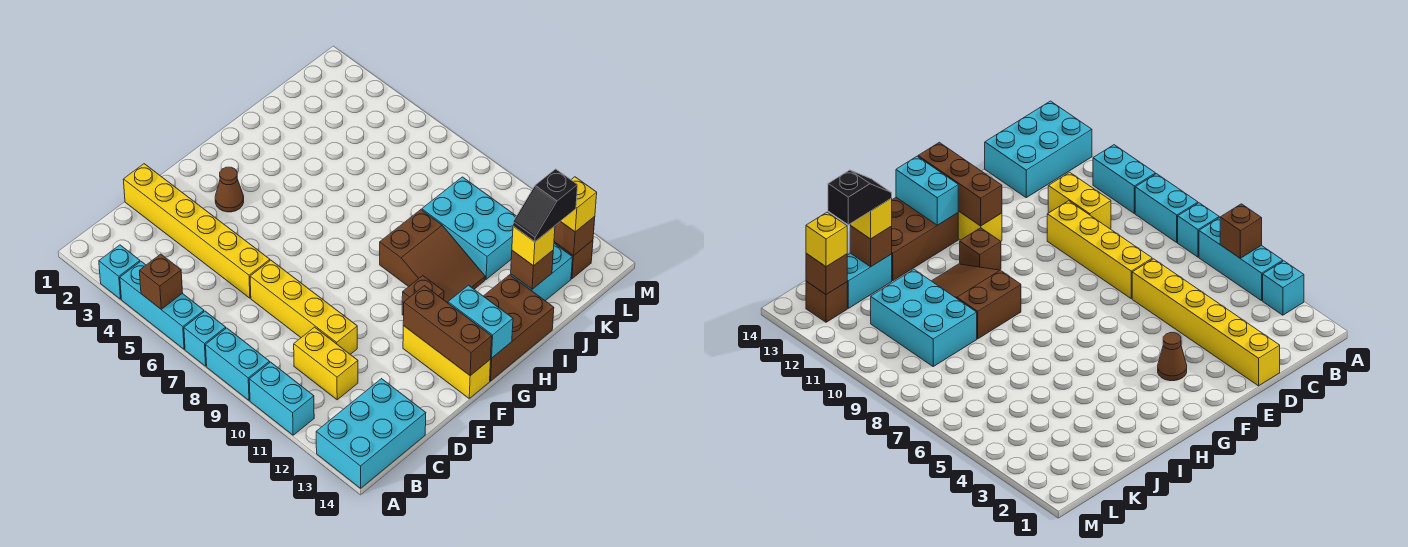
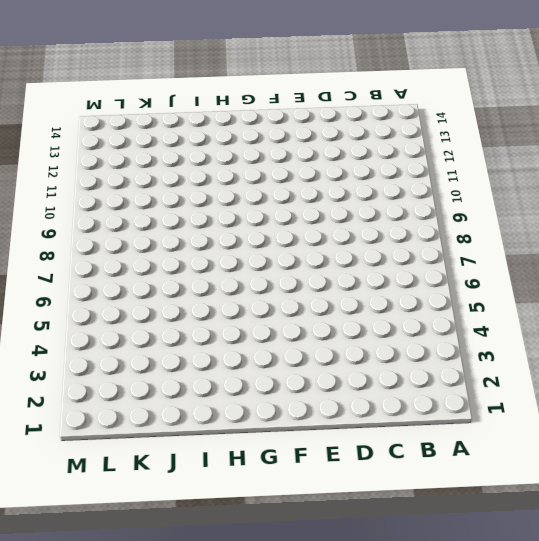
none -> cyan 1x1 brick [99,245,140,299]
none -> cyan 1x3 brick [120,262,204,349]
none -> cyan 1x1 brick [184,311,226,366]

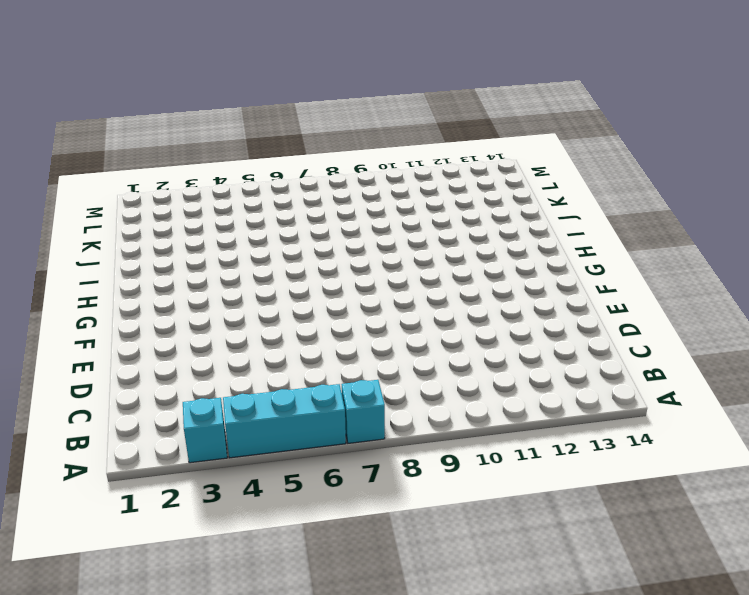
none -> cyan 1x2 brick [206,328,270,400]
none -> cyan 1x2 brick [249,362,314,435]
none -> cyan 2x3 brick [316,379,426,488]

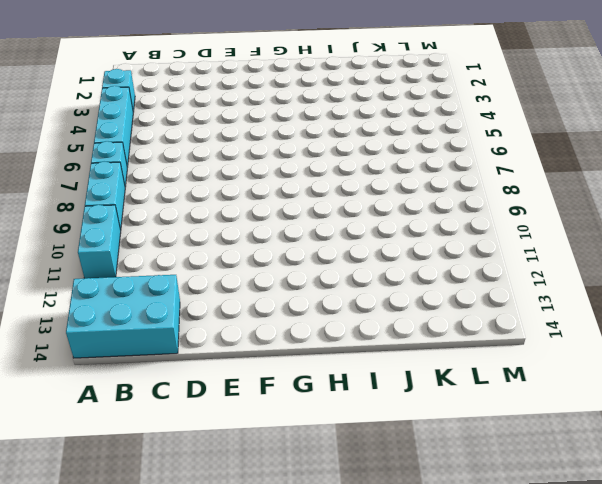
none -> yellow 1x2 brick [294,327,358,400]
none -> yellow 1x6 brick [123,164,270,298]
none -> yellow 1x4 brick [250,260,357,354]

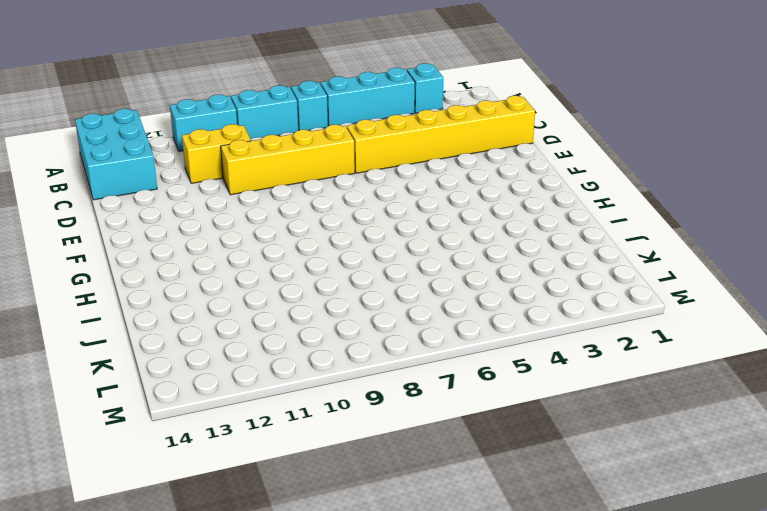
none -> brown 1x1 cone [215,167,244,212]
none -> yellow 1x3 brick [403,326,491,398]
none -> brown 1x1 brick [402,276,444,316]

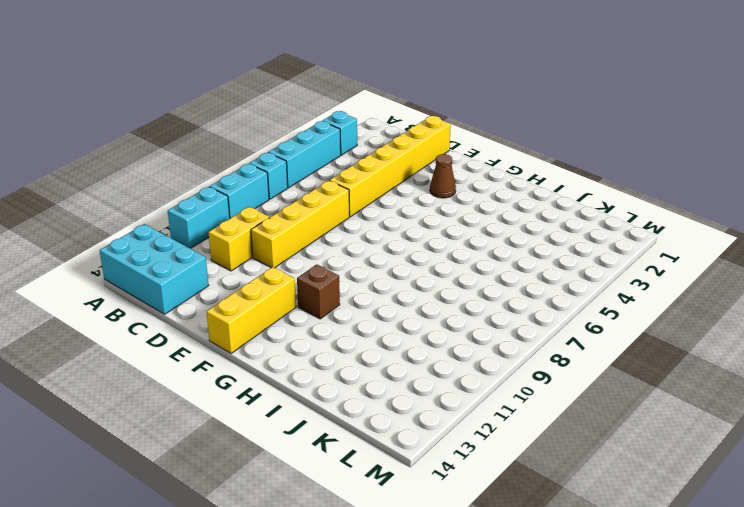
none -> brown 2x3 brick [484,275,554,381]
none -> brown 2x3 slope [380,210,485,303]
none -> cyan 2x3 brick [422,177,516,279]

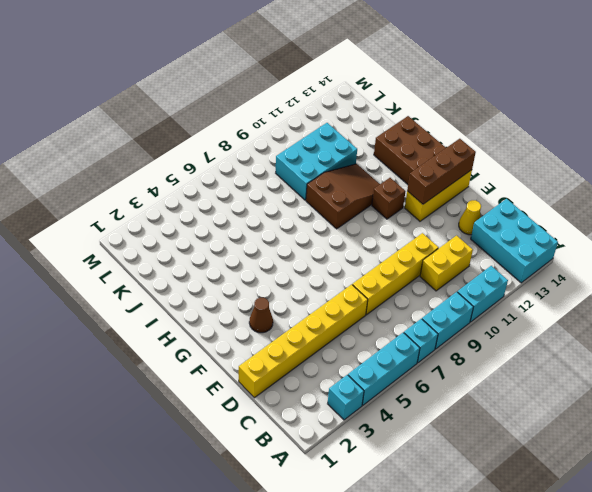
yellow 1x1 cone [459,200,481,235] -> none
none -> cyan 1x2 brick [511,244,573,301]
none -> brown 1x1 brick [554,240,593,279]
none -> brown 1x1 brick [140,254,183,309]

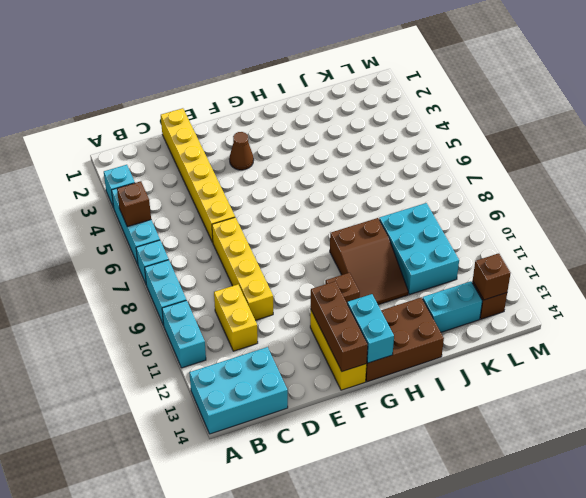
none -> brown 1x1 brick [511,250,553,289]
none -> yellow 1x1 brick [512,226,555,266]
none -> yellow 1x1 brick [561,177,597,232]

